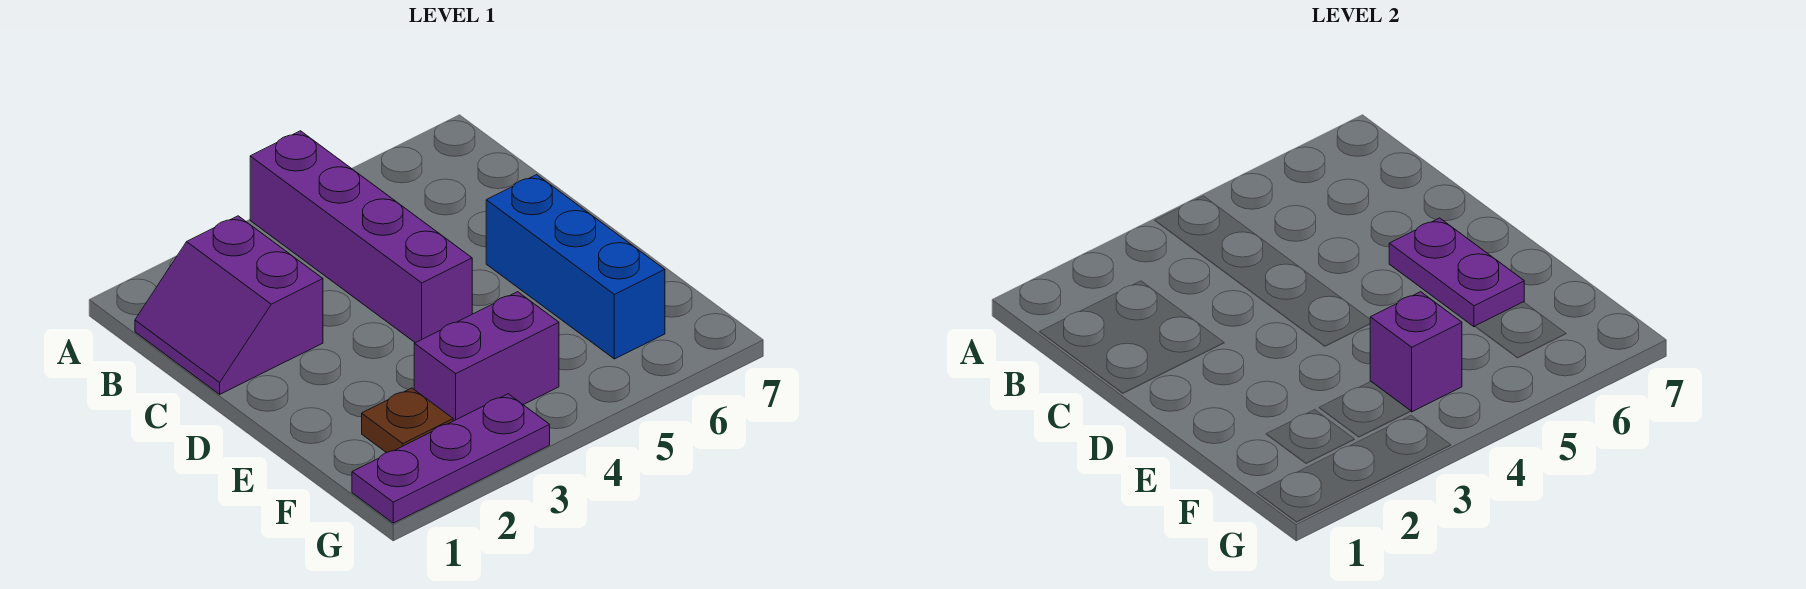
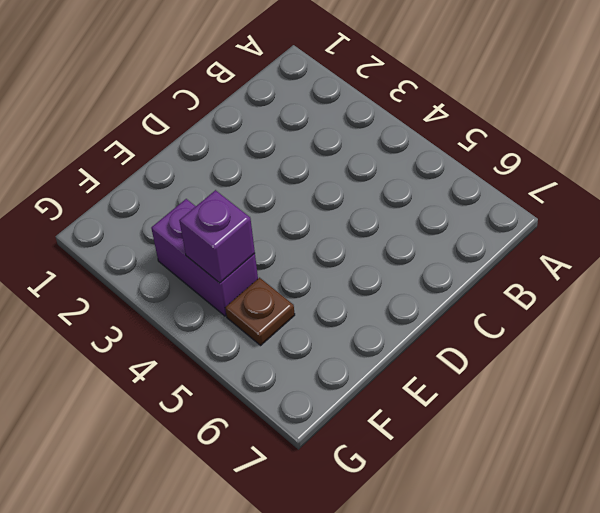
brown 1x1 plate [225,278,295,345] -> brown 1x1 plate moved to [362,388,453,453]
none -> purple 1x4 brick [250,131,472,343]
none -> purple 2x2 slope [135,216,323,394]

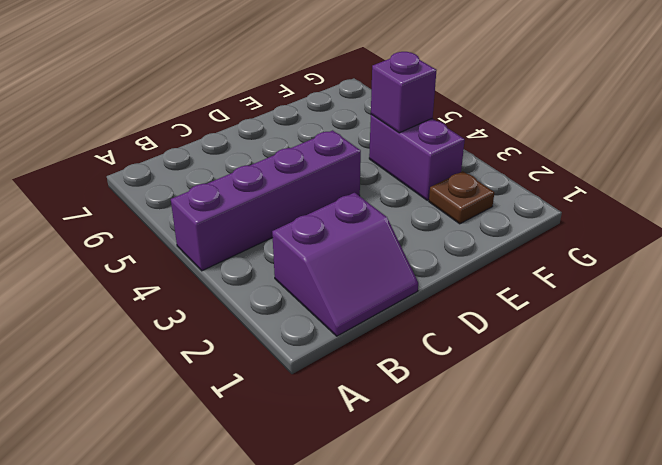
none -> blue 1x3 brick [486,175,665,359]
none -> purple 1x3 plate [352,394,550,523]

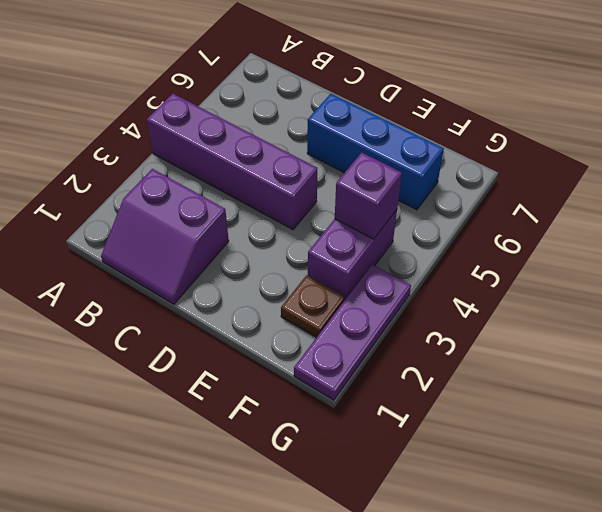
none -> purple 1x2 plate [1389,218,1524,327]

